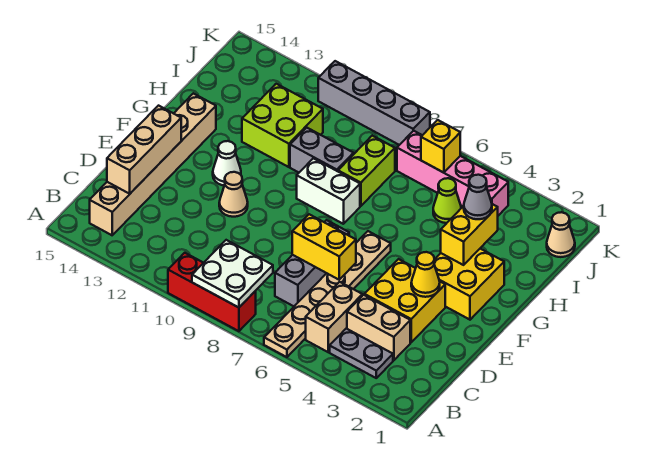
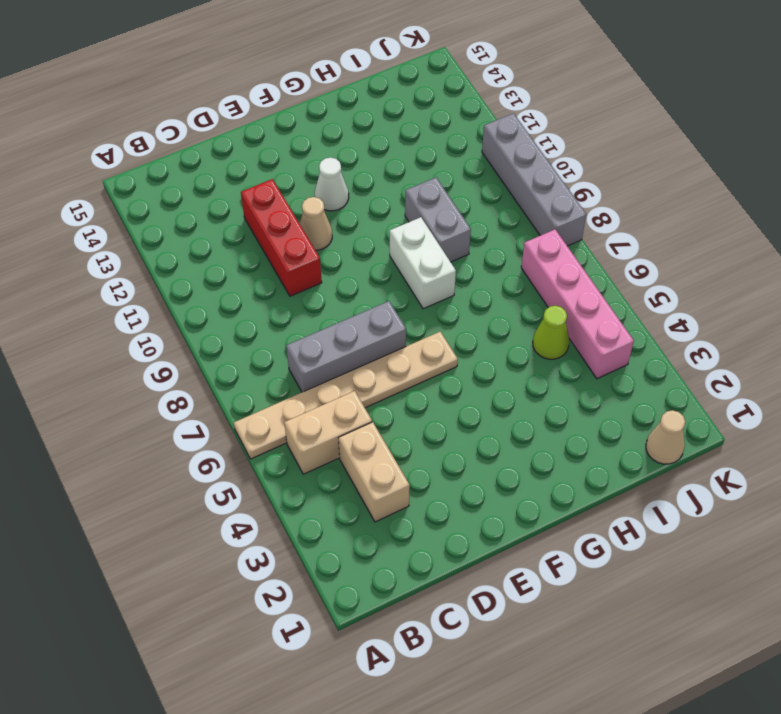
red 1x3 brick [241,179,322,296] -> red 1x3 brick moved to [168,253,256,331]
none -> grey 1x2 plate [330,329,393,378]
none -> tan 1x6 brick [90,93,216,235]
none -> yellow 2x2 brick [364,259,445,342]

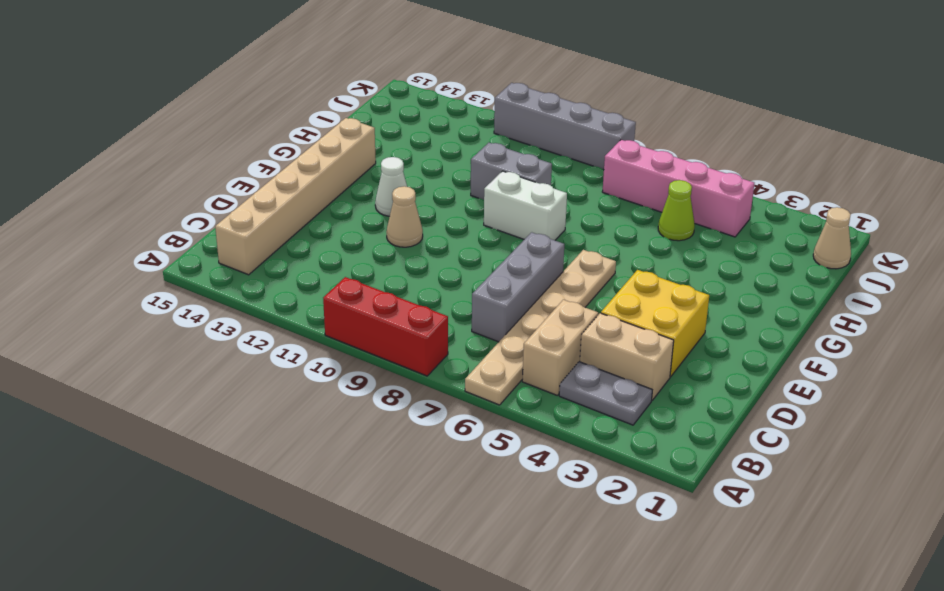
none -> yellow 2x2 brick [434,249,504,320]
none -> lime 1x2 brick [338,136,395,206]
none -> lime 2x2 brick [242,84,323,167]

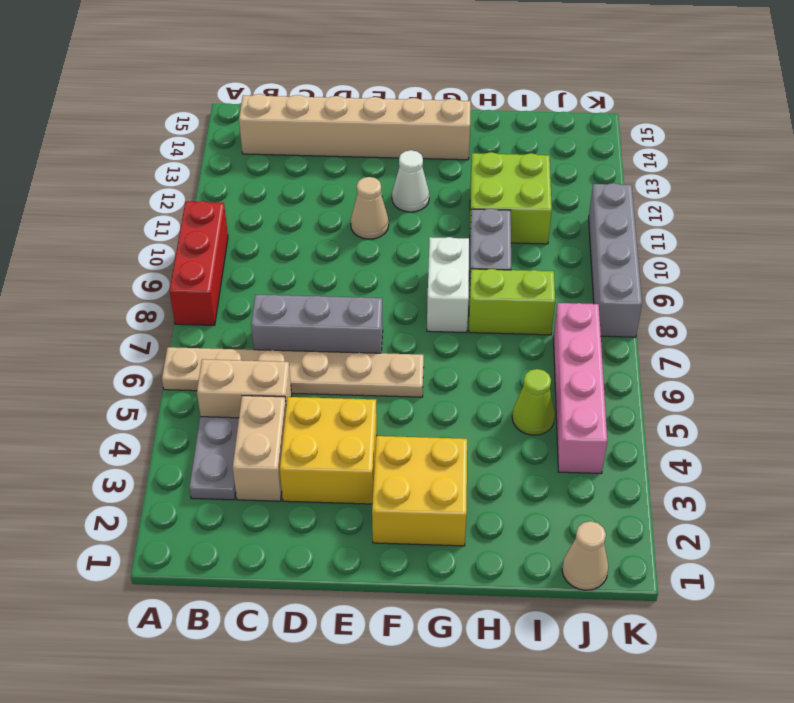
none -> white 2x2 plate [192,240,273,308]
none -> tan 1x3 brick [107,106,181,194]
none -> yellow 1x2 brick [292,214,356,280]

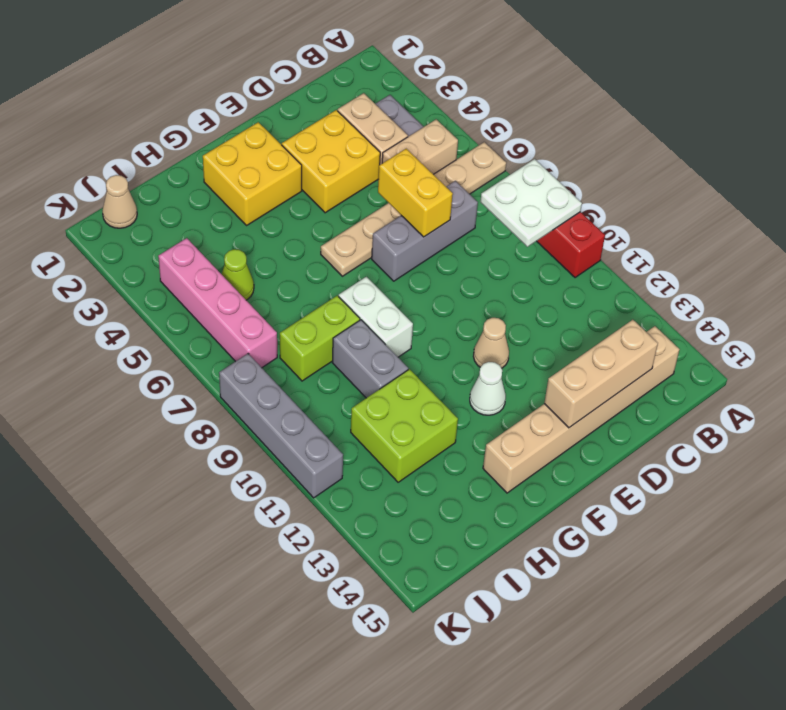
none -> yellow 1x1 cone [411,252,440,297]
none -> yellow 1x2 brick [441,204,498,265]
none -> yellow 1x1 brick [421,120,460,173]

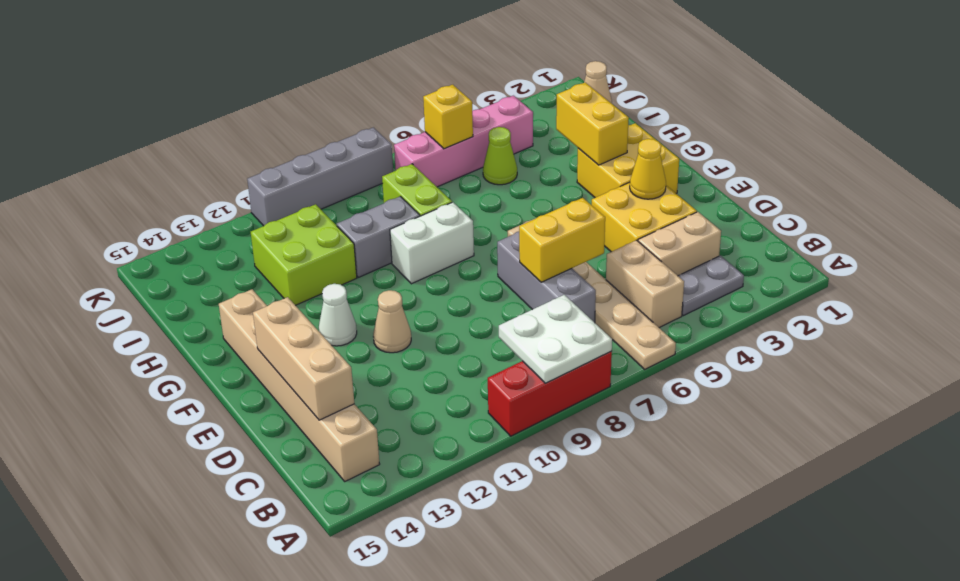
none -> grey 1x1 cone [464,175,492,219]

